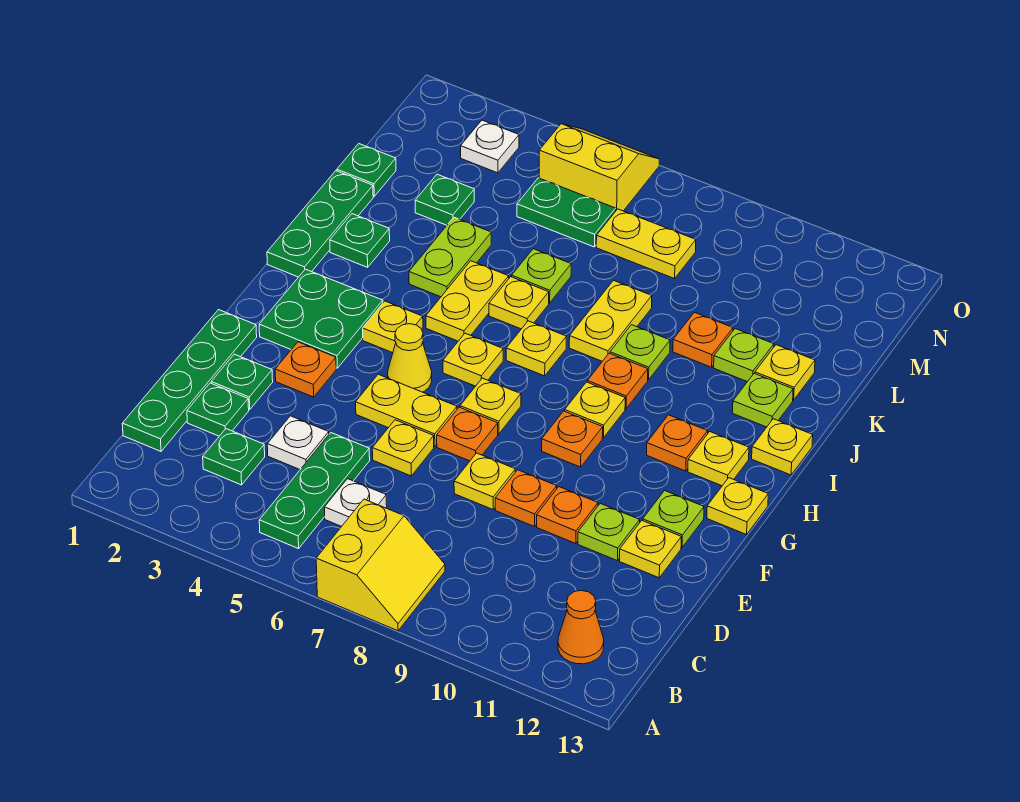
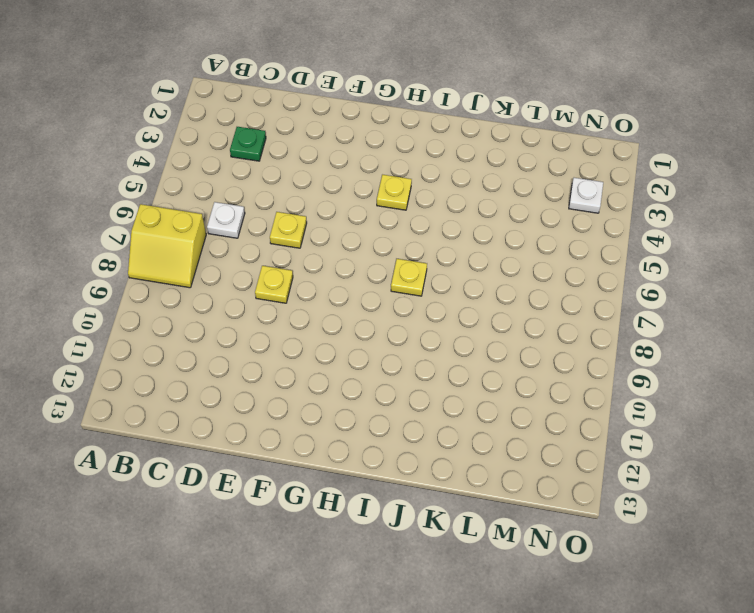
none -> green 1x3 plate [259,433,370,549]
none -> orange 1x1 cone [558,591,604,664]
none -> green 1x4 plate [122,310,257,451]
none -> green 1x1 plate [187,383,249,436]

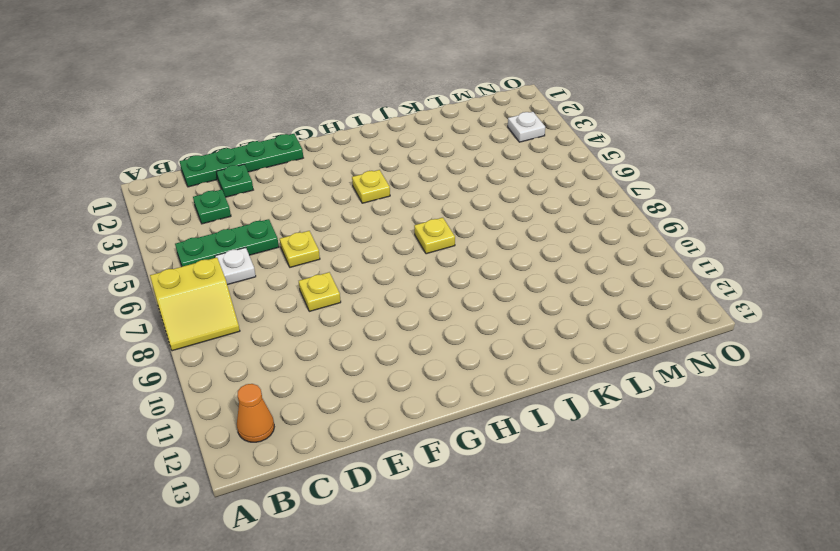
none -> white 1x1 plate [267,416,329,469]
none -> green 1x1 plate [211,354,273,410]
none -> orange 1x1 plate [495,470,557,527]
none -> orange 1x1 plate [537,487,598,544]

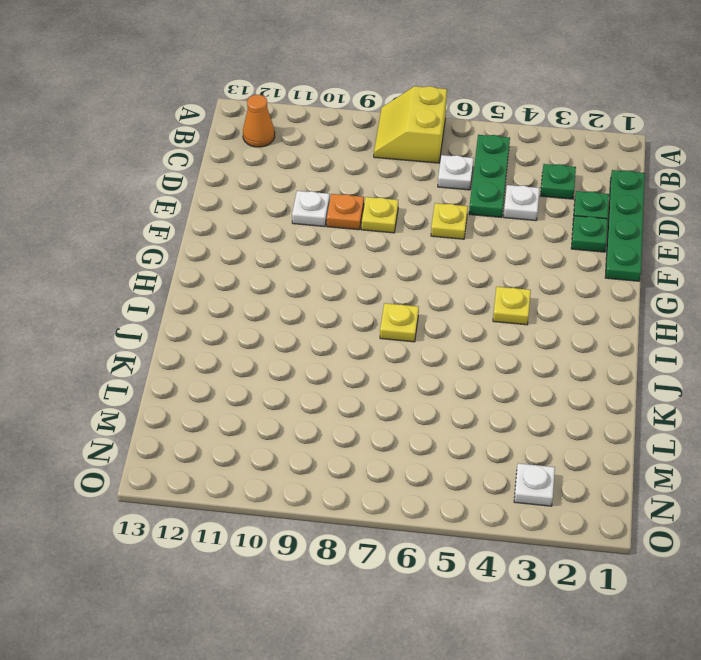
white 1x1 plate [292,191,330,227] -> orange 1x1 plate [537,487,598,544]
none -> lime 1x1 plate [578,504,640,561]
none -> yellow 1x1 plate [620,520,681,578]
none -> orange 1x1 plate [275,342,336,397]
none -> yellow 1x2 plate [356,374,457,447]

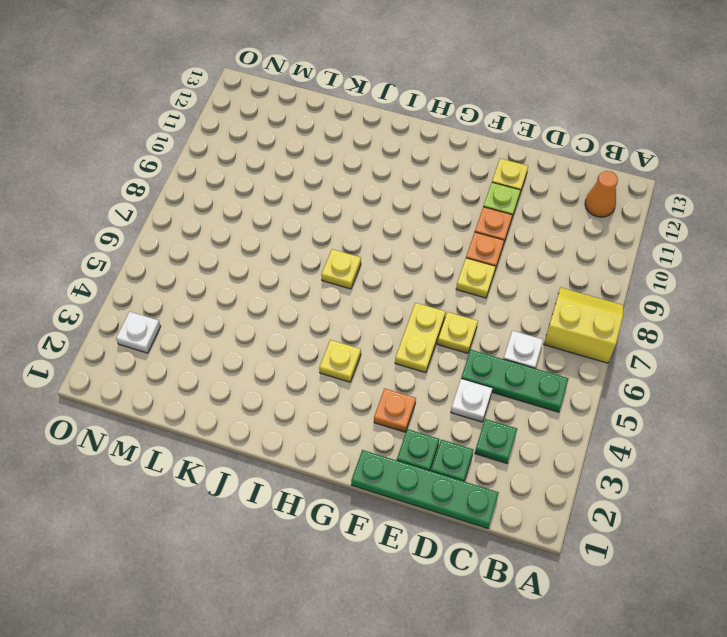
none -> orange 1x1 plate [437,407,498,461]
none -> lime 1x1 plate [643,491,704,547]
none -> green 2x2 plate [259,269,383,368]
none -> yellow 1x1 cone [388,324,432,392]

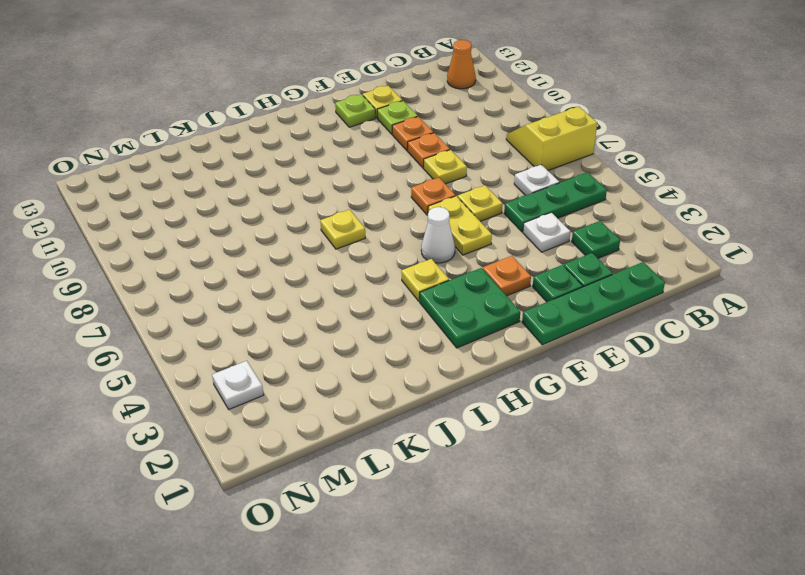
white 1x1 cone [421,207,455,263] -> yellow 1x1 cone [388,324,432,392]
none -> yellow 1x1 plate [460,378,521,434]
none -> orange 1x1 plate [542,411,603,467]
none -> yellow 1x1 plate [707,478,768,535]
none -> yellow 1x1 plate [443,333,503,386]

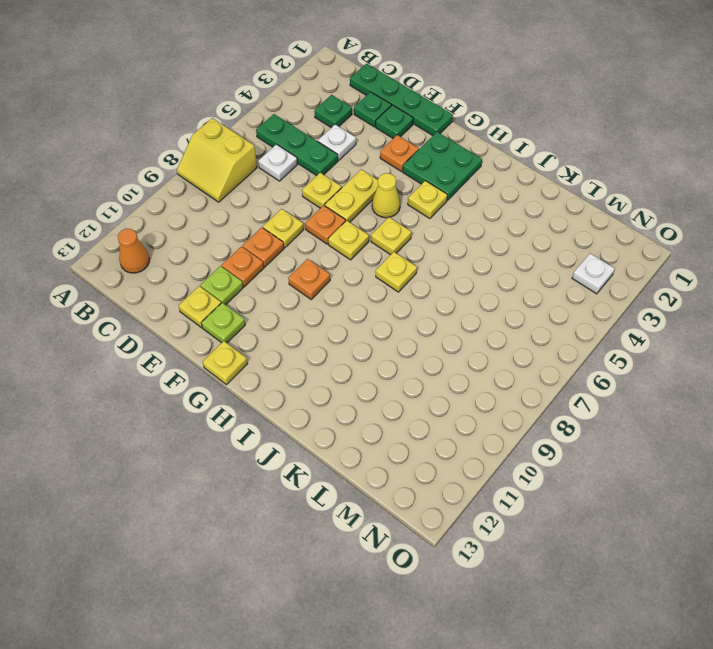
none -> yellow 1x1 plate [565,382,625,438]
none -> orange 1x1 plate [647,415,708,471]
none -> yellow 1x1 plate [688,432,749,486]
none -> green 1x3 plate [267,171,373,277]

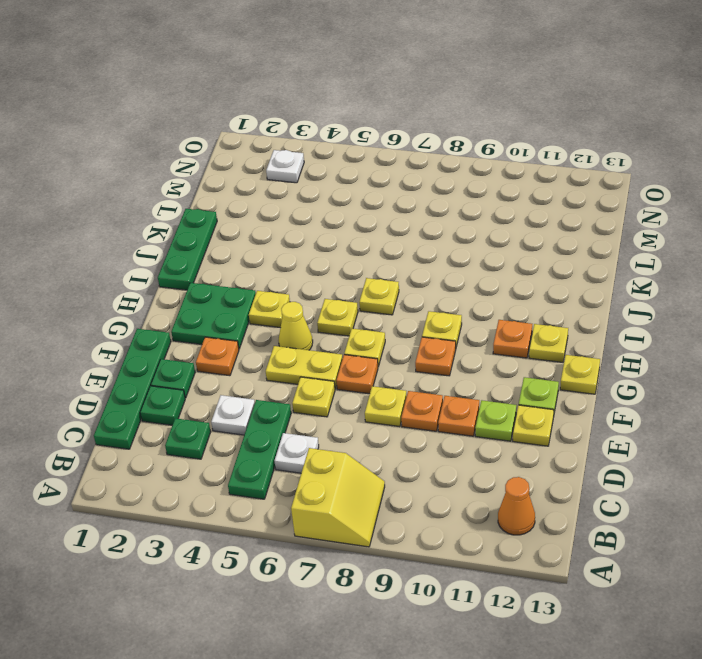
none -> yellow 1x2 plate [426,261,509,341]
none -> orange 1x1 plate [587,353,648,409]
none -> yellow 1x1 plate [752,419,813,475]
none -> green 1x1 plate [330,214,390,267]

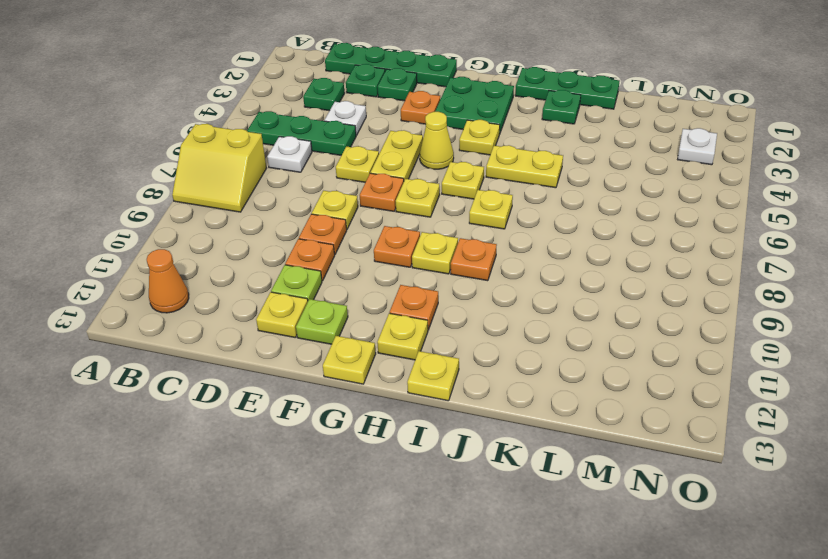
none -> lime 1x2 plate [409,217,491,297]
none -> yellow 1x1 plate [489,277,549,329]
none -> yellow 1x2 plate [569,280,652,361]
none -> lime 1x1 plate [610,325,670,380]

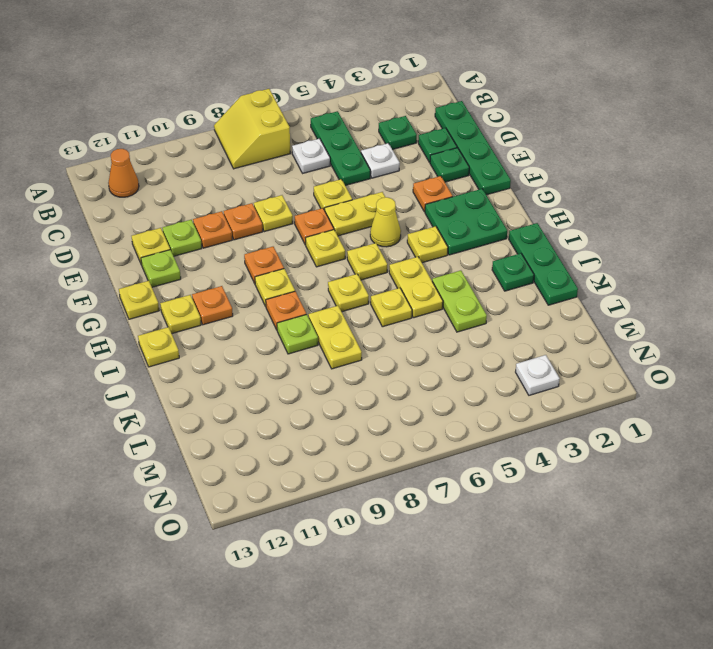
none -> lime 1x1 plate [733,373,793,427]
none -> lime 1x1 plate [512,249,571,303]
none -> orange 1x1 plate [673,312,733,367]
none -> lime 1x1 plate [714,329,774,382]

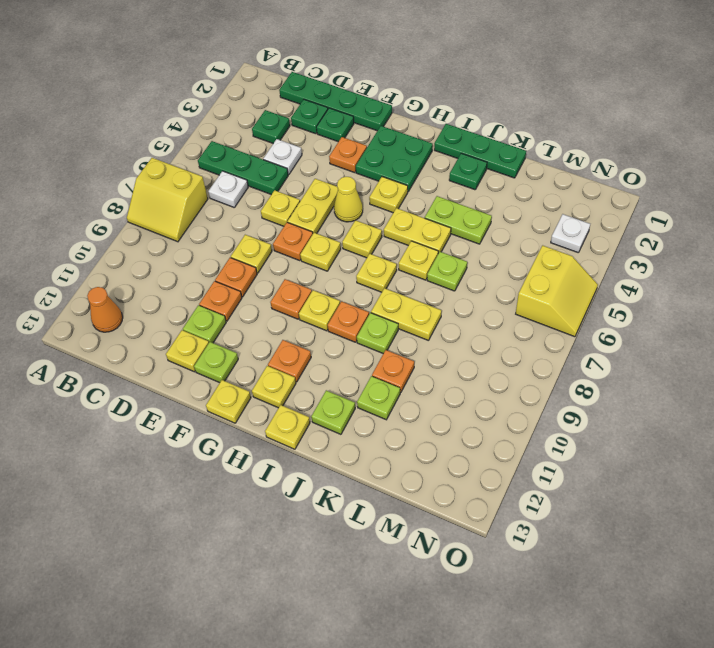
none -> yellow 1x1 plate [755,345,815,400]
none -> green 1x1 plate [337,144,396,196]
none -> green 1x1 plate [415,174,474,225]
none -> green 1x2 plate [517,178,616,247]

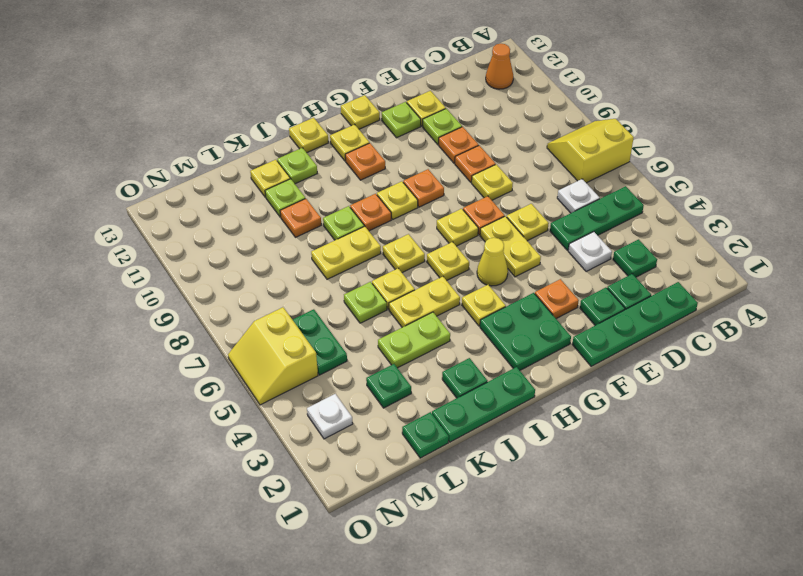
none -> yellow 1x2 plate [596,209,696,279]

